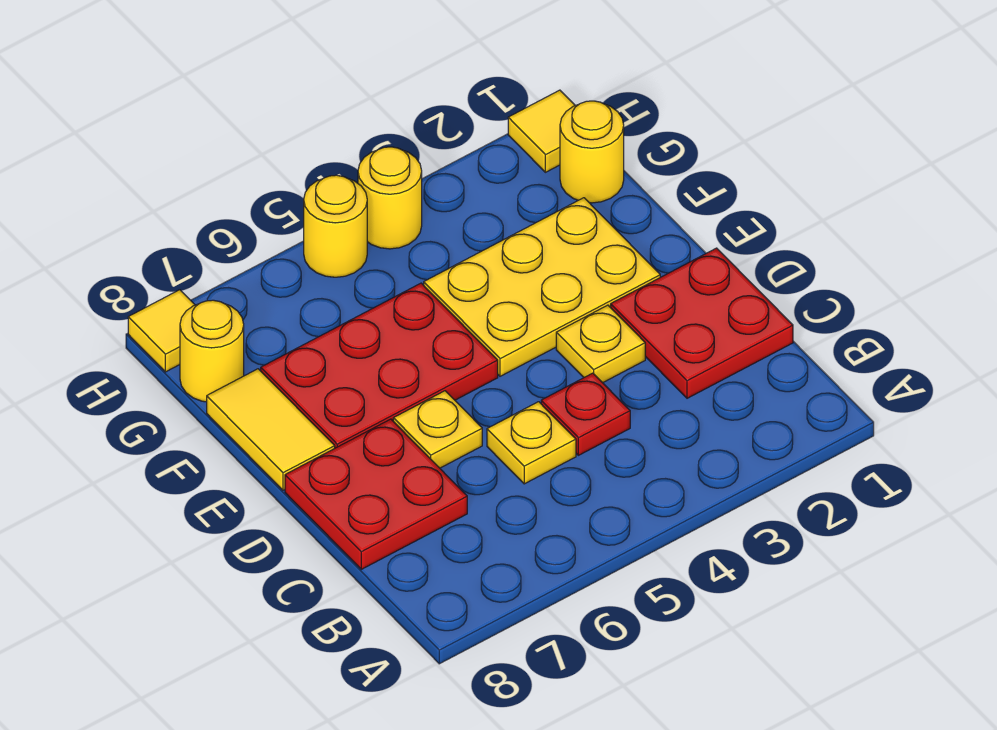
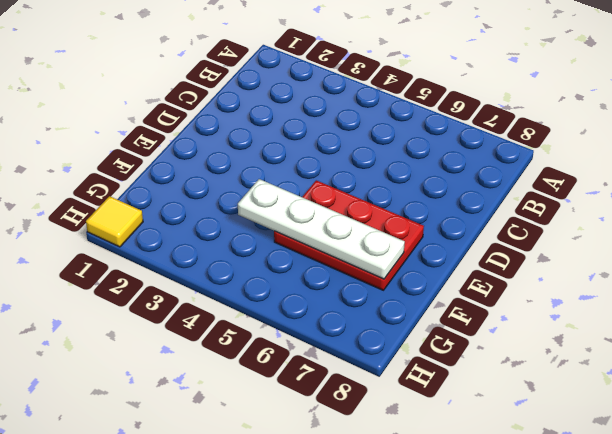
white 1x4 plate [238,179,405,279] -> none
none -> red 2x2 plate [611,248,793,398]
none -> red 1x1 plate [541,373,630,455]
none -> yellow 1x1 plate [487,402,576,484]

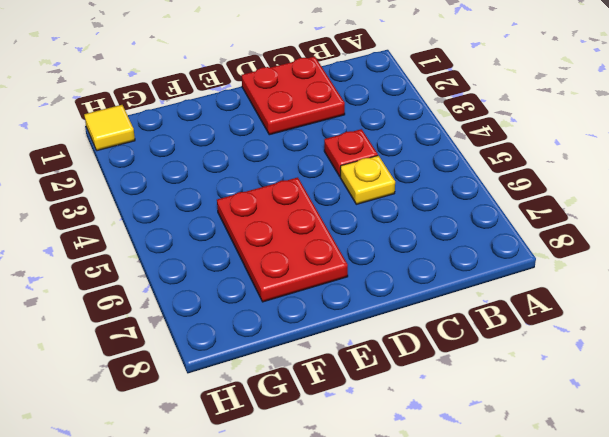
none -> red 2x2 plate [285,419,467,569]
none -> yellow 1x1 plate [556,305,645,383]
none -> yellow 1x1 plate [393,391,482,468]

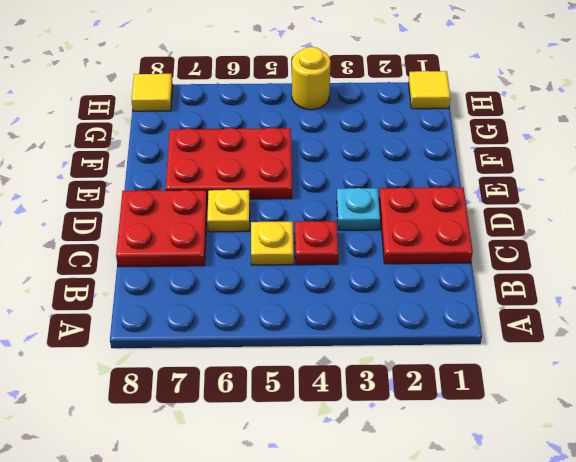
cyan 1x1 plate [337,188,380,230] -> yellow 1x1 plate [556,305,645,383]
none -> yellow 2x3 plate [424,198,660,376]
none -> yellow 1x2 tile [207,369,335,490]
none -> yellow 1x1 round brick [560,101,624,203]

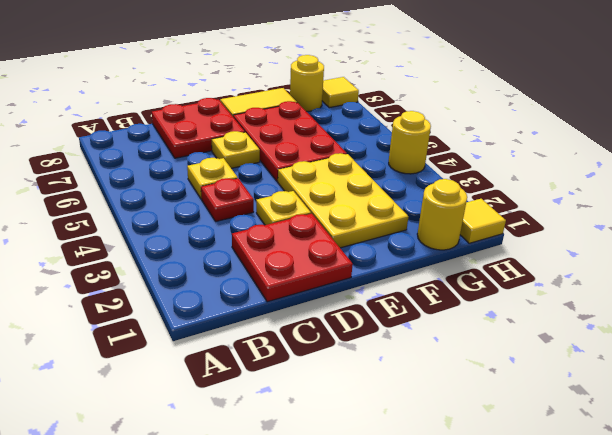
none -> yellow 1x1 round brick [304,175,367,277]

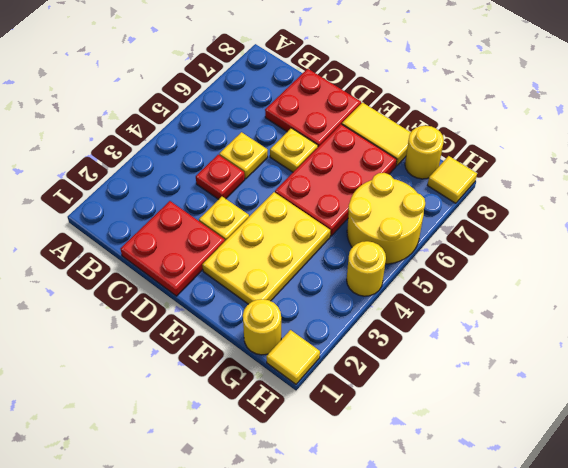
yellow 2x2 round brick [347,173,425,264] -> yellow 1x1 round brick [304,175,367,277]

